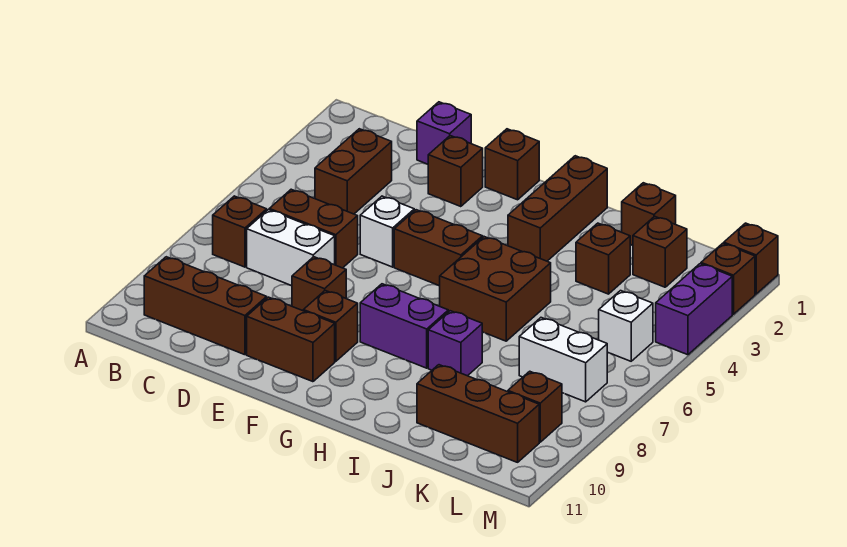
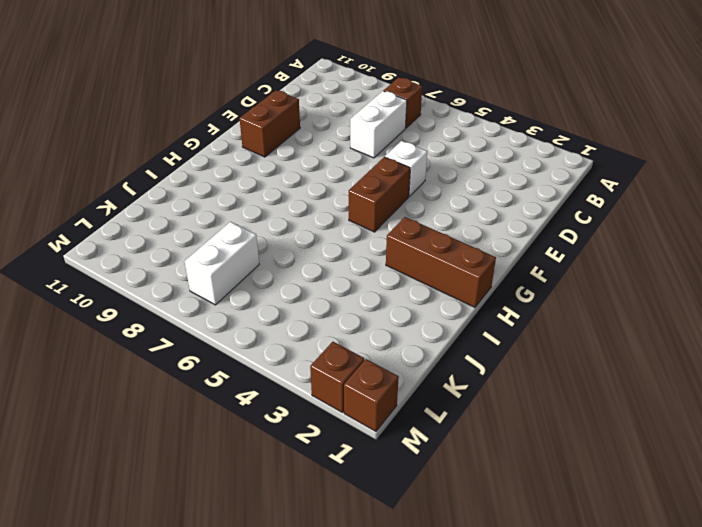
none -> brown 1x3 brick [144,257,267,355]
none -> brown 1x2 brick [315,129,392,214]
none -> brown 1x2 brick [269,189,358,268]

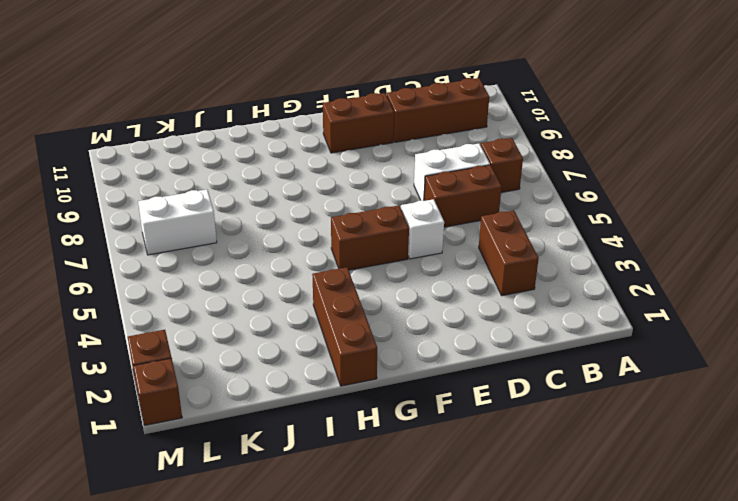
none -> purple 1x1 brick [417,102,471,164]
none -> brown 1x1 brick [428,136,483,207]
none -> brown 1x1 brick [292,257,346,311]

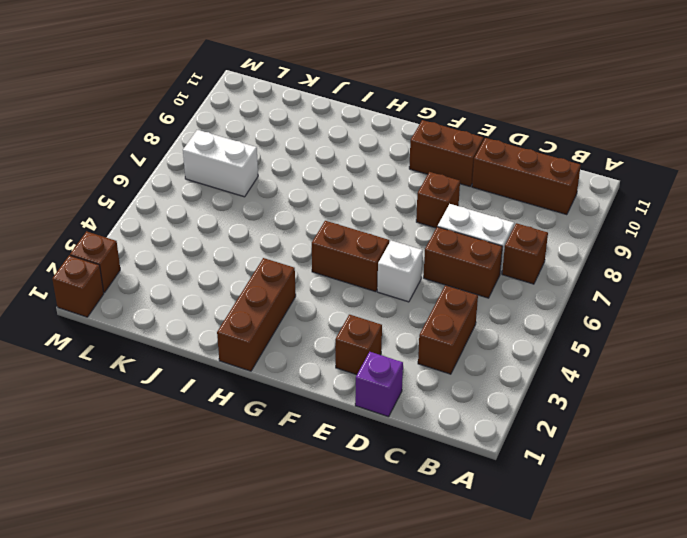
none -> brown 1x1 brick [485,129,539,200]
none -> brown 1x1 brick [303,291,358,361]
none -> purple 1x2 brick [360,284,448,368]

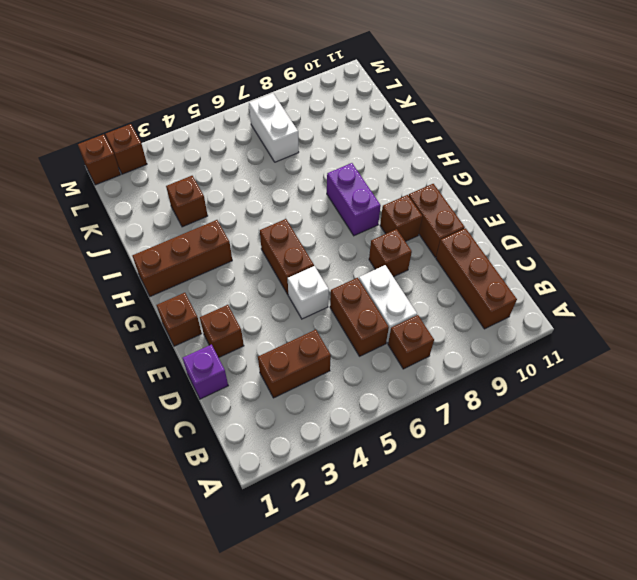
none -> brown 2x2 brick [440,237,551,341]
none -> purple 1x1 brick [428,311,482,376]
none -> brown 1x1 brick [622,183,676,245]

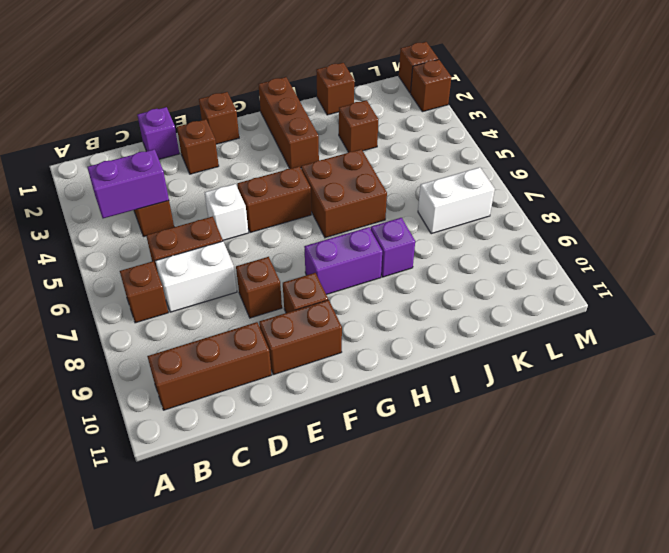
purple 1x2 brick [87,149,169,218] -> purple 1x2 brick turned to [656,264,732,355]
none -> brown 1x3 brick [417,365,539,462]
none -> brown 1x1 brick [633,216,687,287]
none -> white 1x1 brick [599,291,653,361]

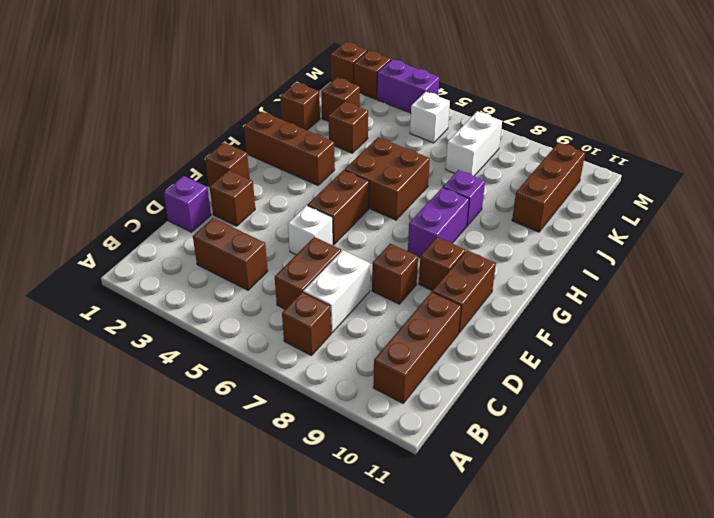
none -> brown 1x1 brick [508,371,562,442]

